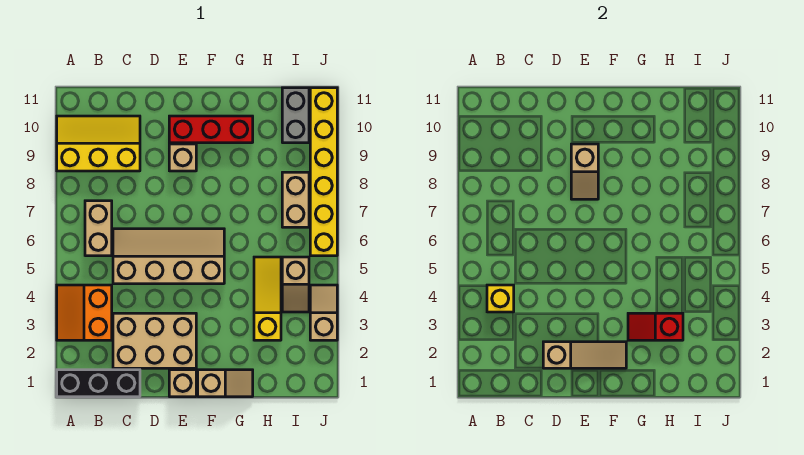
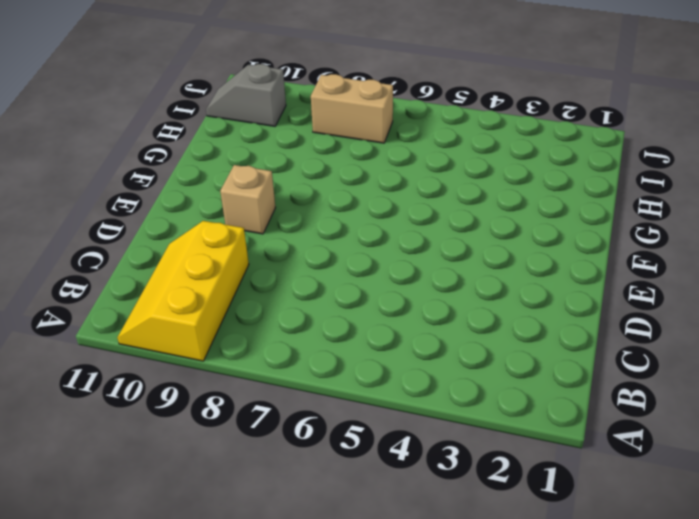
grey 1x2 slope [206,64,286,126] -> grey 1x2 brick [282,88,309,143]
none -> black 1x3 brick [57,370,140,397]
none -> orange 2x2 slope [57,285,112,340]
none -> tan 1x2 brick [85,201,112,256]

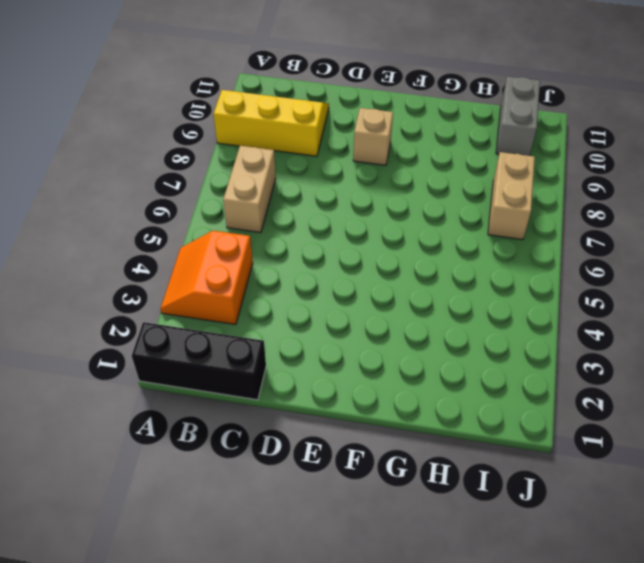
none -> tan 2x3 brick [113,313,196,368]
none -> tan 2x4 slope [113,229,224,284]
none -> tan 1x1 brick [169,370,196,397]

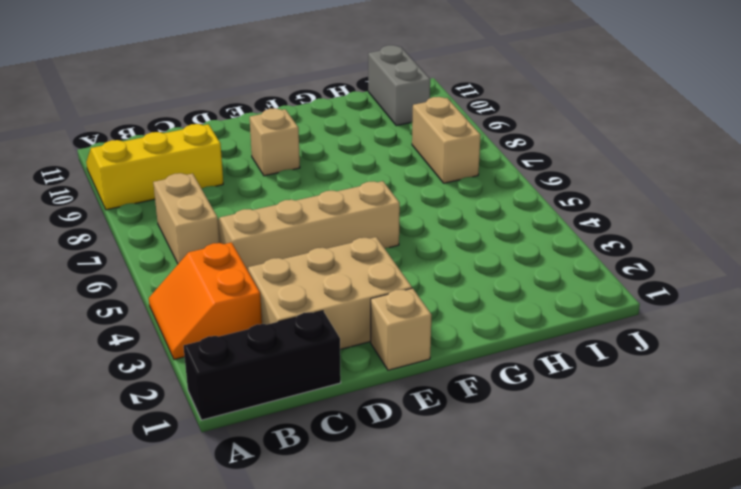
none -> red 1x3 brick [169,116,253,143]
none -> tan 1x2 slope [198,370,253,397]
none -> yellow 1x3 slope [254,257,281,340]

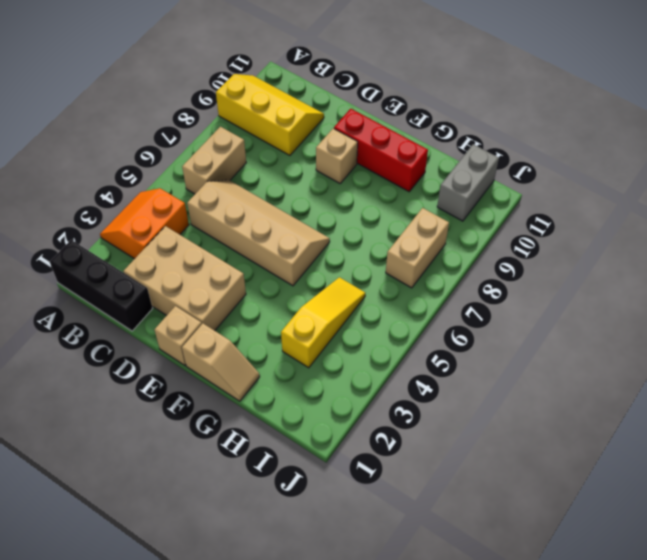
none -> tan 1x2 slope [282,257,309,312]
none -> tan 1x2 slope [310,285,337,340]
none -> yellow 1x6 brick [310,88,337,256]

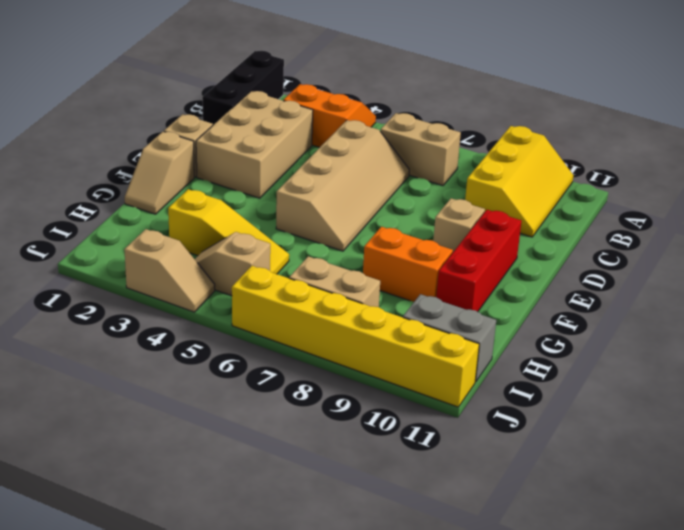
orange 1x2 brick [363,227,453,302] -> none
none -> yellow 1x1 brick [487,285,514,312]
none -> tan 1x3 slope [543,342,626,368]
none -> tan 1x2 slope [571,144,598,199]

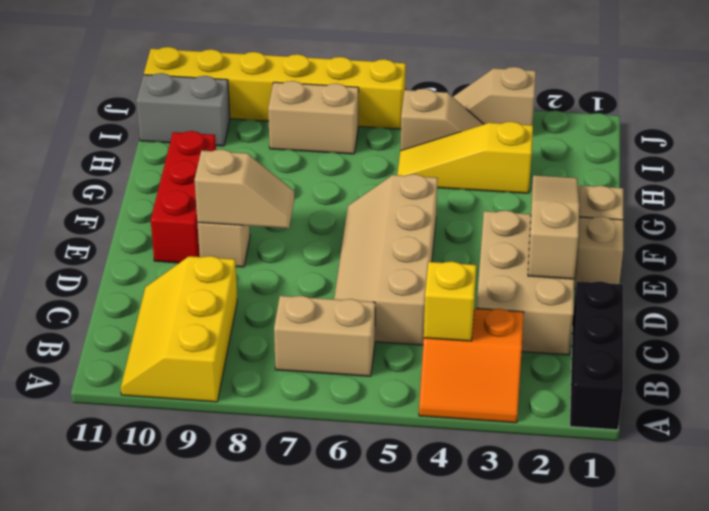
none -> red 1x2 slope [628,313,683,340]

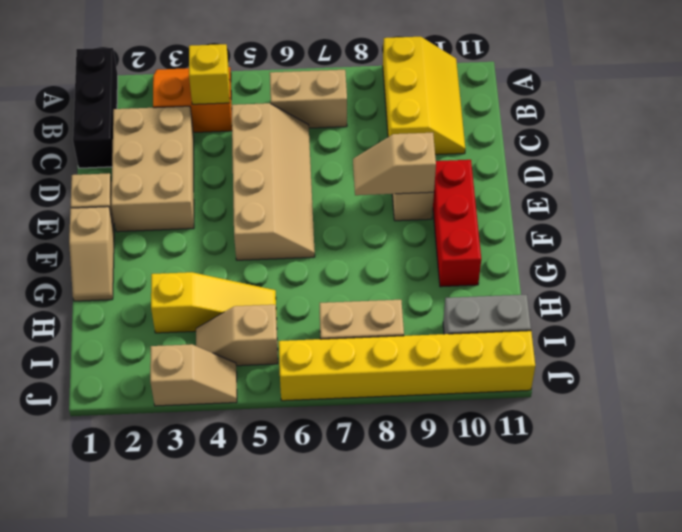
none -> tan 1x3 slope [543,342,626,368]
none -> red 1x2 slope [628,313,683,340]

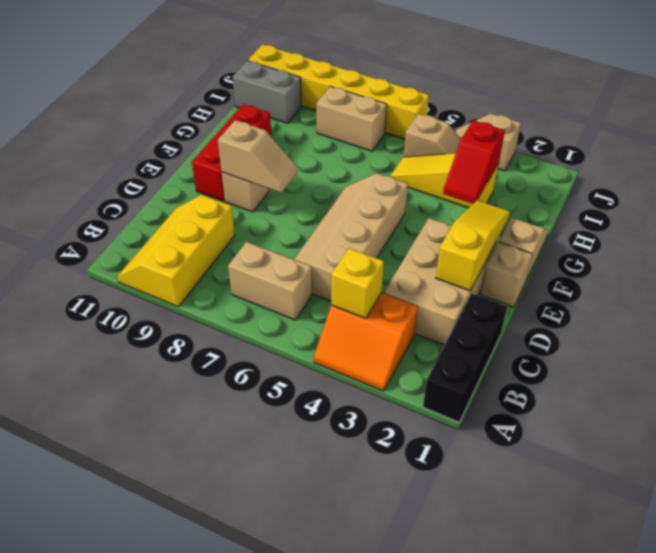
yellow 1x3 slope [436,200,510,291] -> tan 1x3 slope [543,342,626,368]

